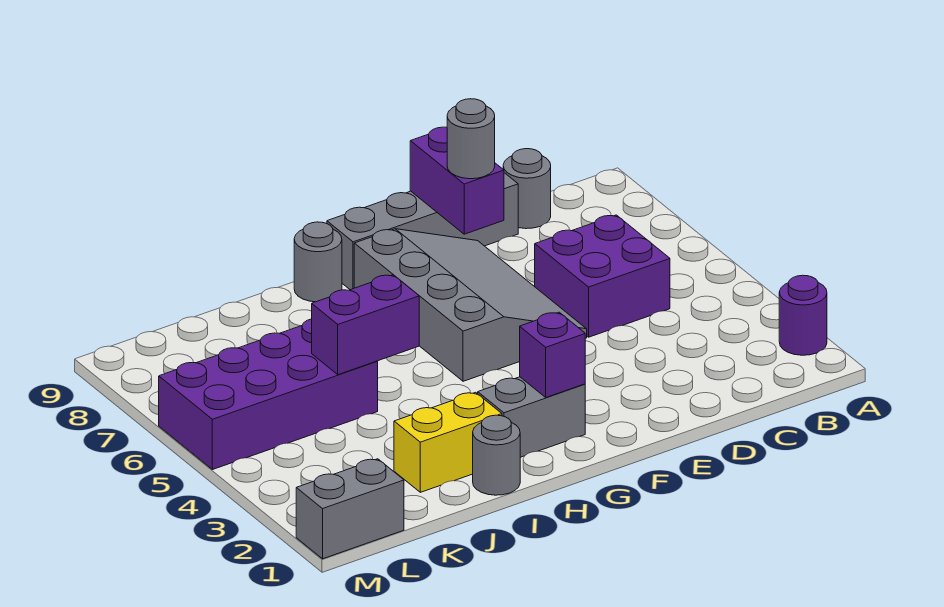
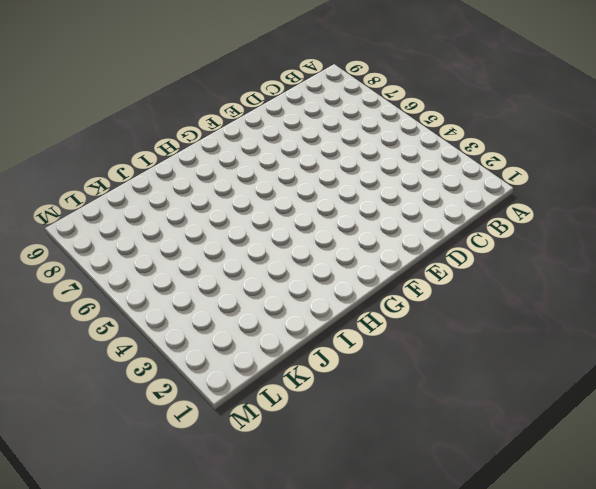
none -> purple 1x1 round brick [779,275,827,355]
none -> purple 2x2 brick [535,215,670,337]
none -> grey 1x1 round brick [503,149,551,229]

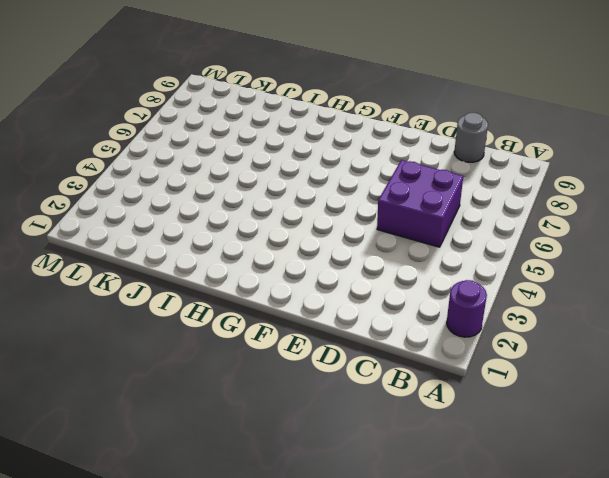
none -> grey 1x4 brick [327,173,518,290]
none -> grey 3x4 slope [354,229,587,381]
none -> grey 1x2 brick [478,377,585,457]

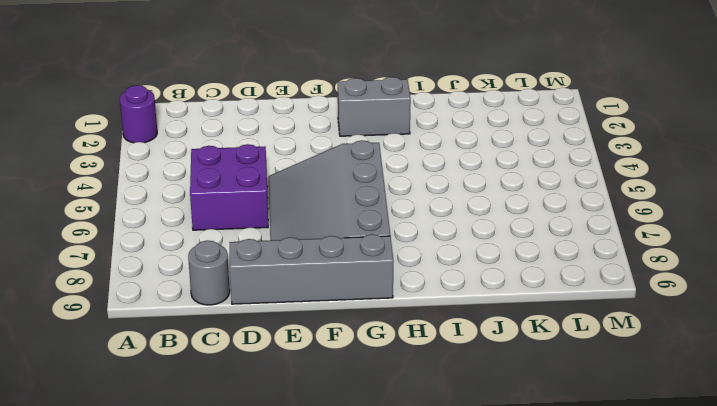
none -> grey 1x1 round brick [294,222,342,302]
none -> grey 1x1 round brick [473,415,520,495]
none -> yellow 1x2 brick [394,392,502,492]

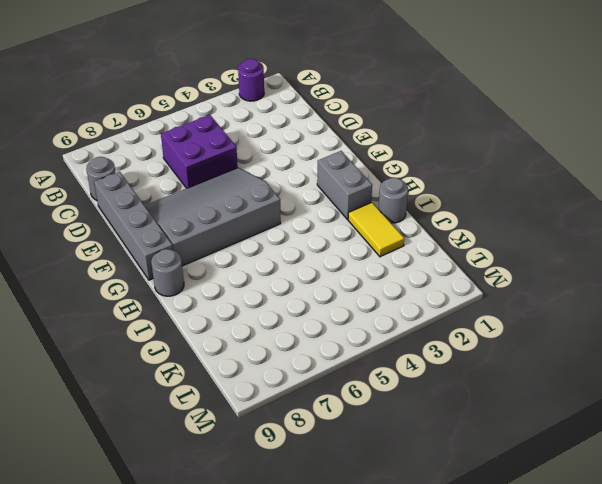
yellow 1x2 tile [348,202,404,257] -> yellow 1x2 brick [394,392,502,492]
none -> purple 2x4 brick [159,319,378,470]
none -> grey 1x2 brick [296,459,404,559]
none -> purple 1x2 brick [410,127,504,234]

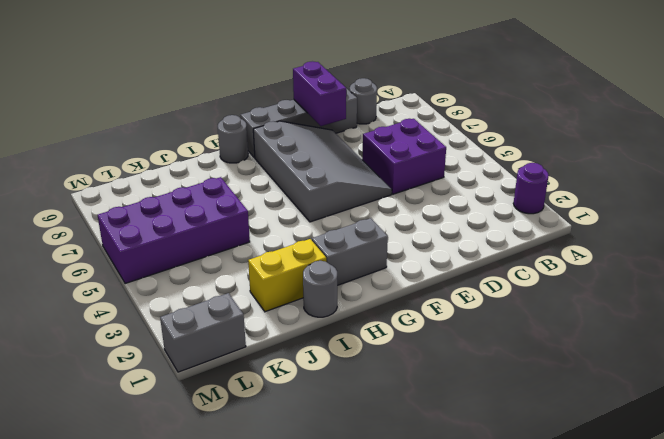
none -> purple 1x1 brick [520,312,585,397]
none -> purple 1x2 brick [312,275,419,375]
none -> grey 1x1 round brick [447,99,495,179]

